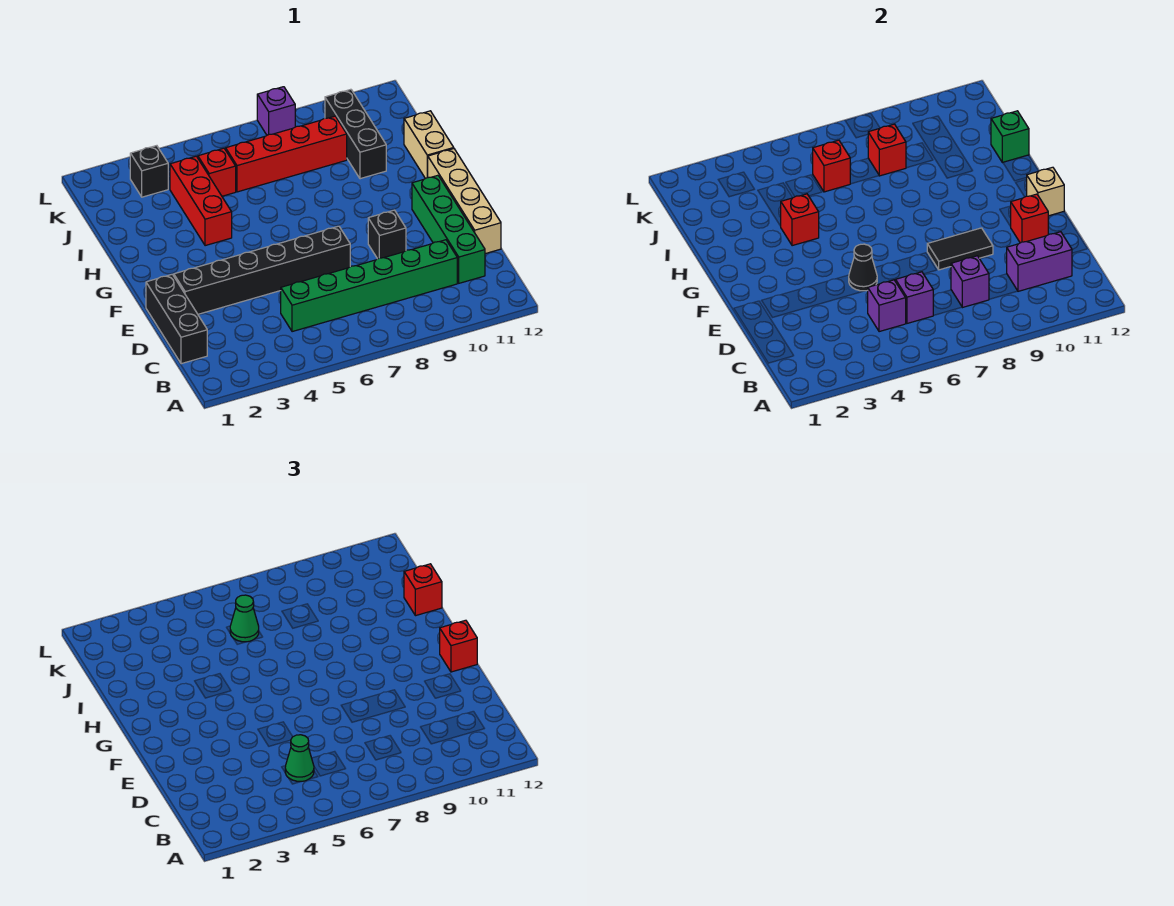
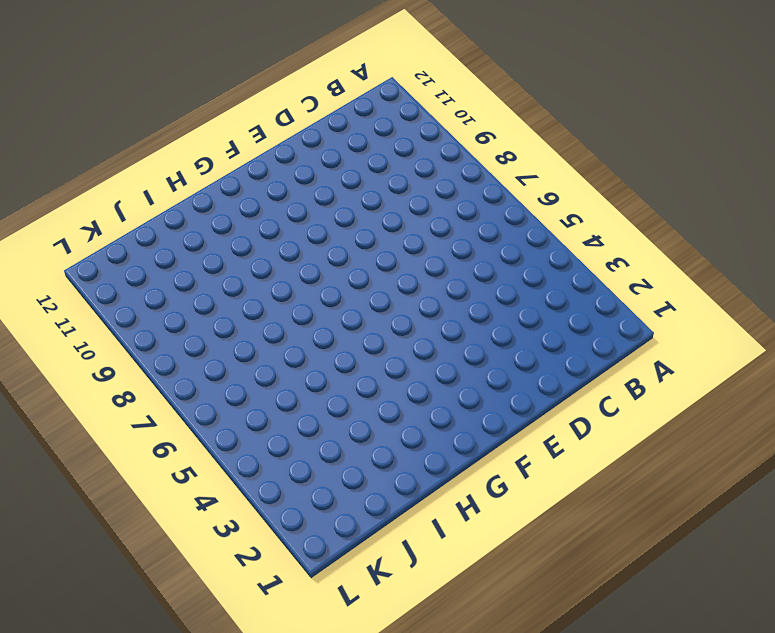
none -> black 1x3 brick [146,274,207,364]
none -> green 1x6 brick [281,240,457,332]
none -> green 1x4 brick [412,175,485,283]

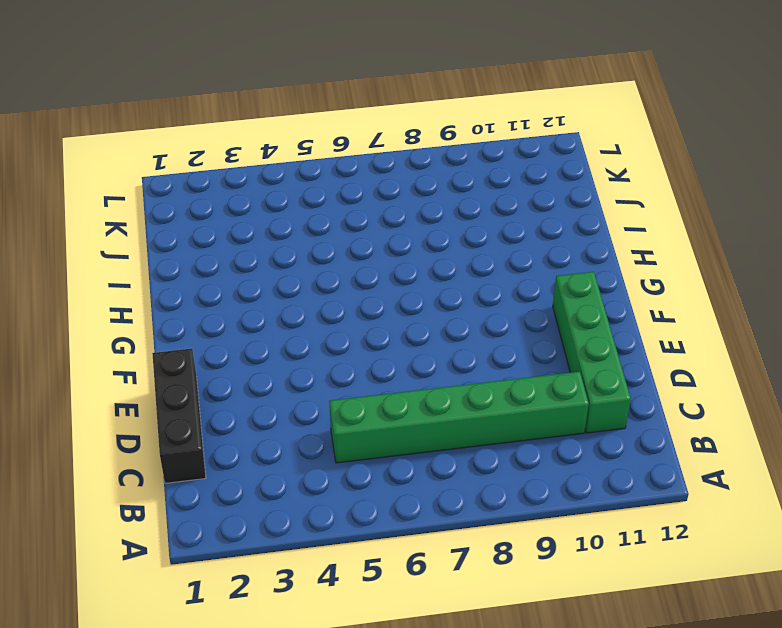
none -> tan 1x4 brick [428,149,501,254]
none -> black 1x6 brick [174,226,350,314]
none -> black 1x1 brick [368,210,406,259]

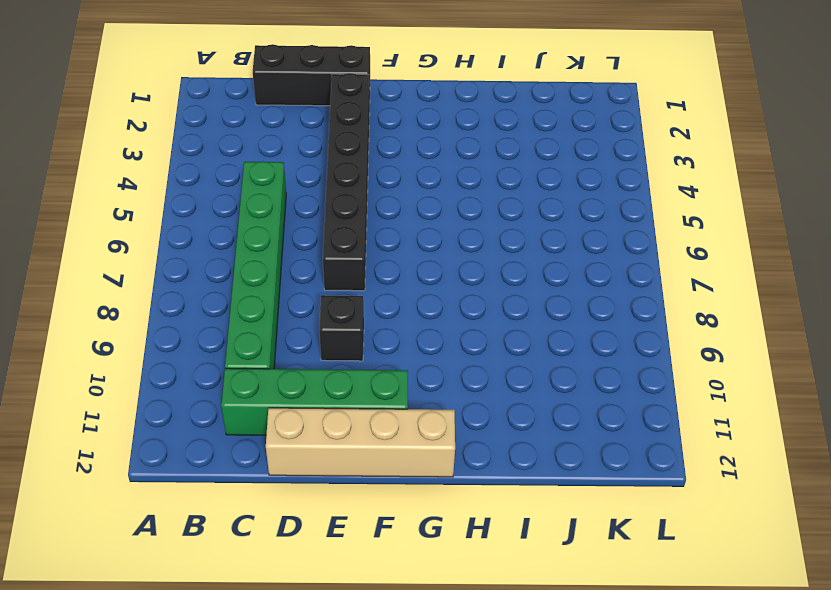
none -> red 1x3 brick [170,156,232,246]
none -> tan 1x2 brick [404,111,454,179]
none -> black 1x3 brick [325,89,386,179]

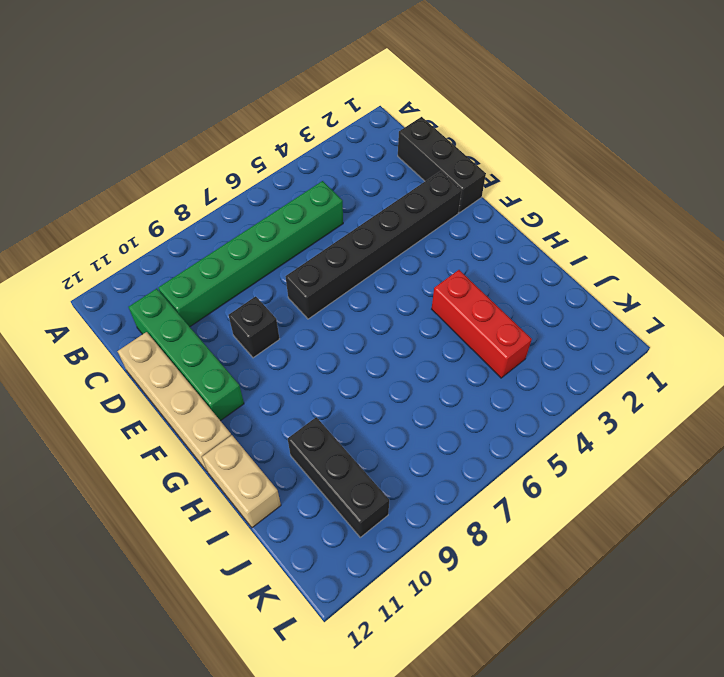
none -> red 1x1 brick [198,148,236,196]
none -> red 1x4 brick [226,116,347,192]
none -> black 1x1 brick [130,146,168,197]

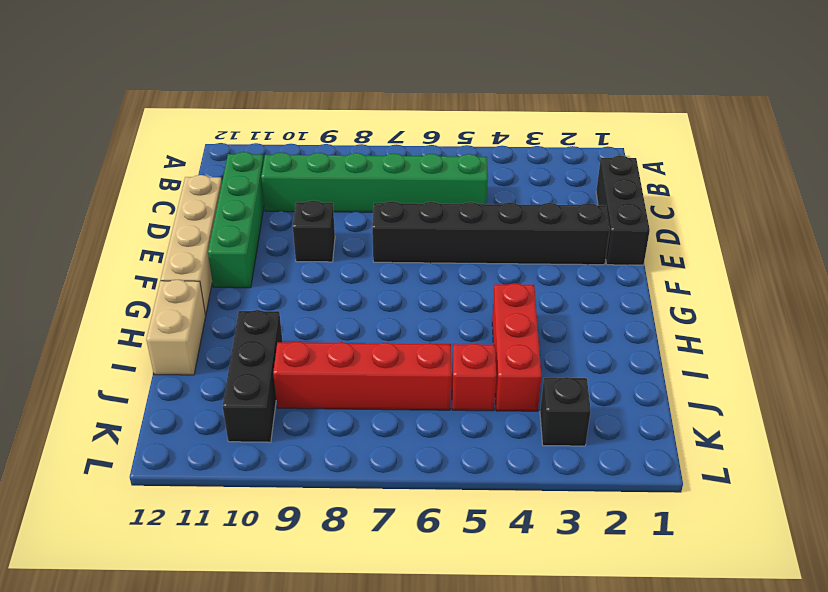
none -> purple 1x1 brick [257,87,295,135]
none -> purple 1x1 brick [868,280,906,332]
none -> purple 1x1 brick [896,272,934,323]

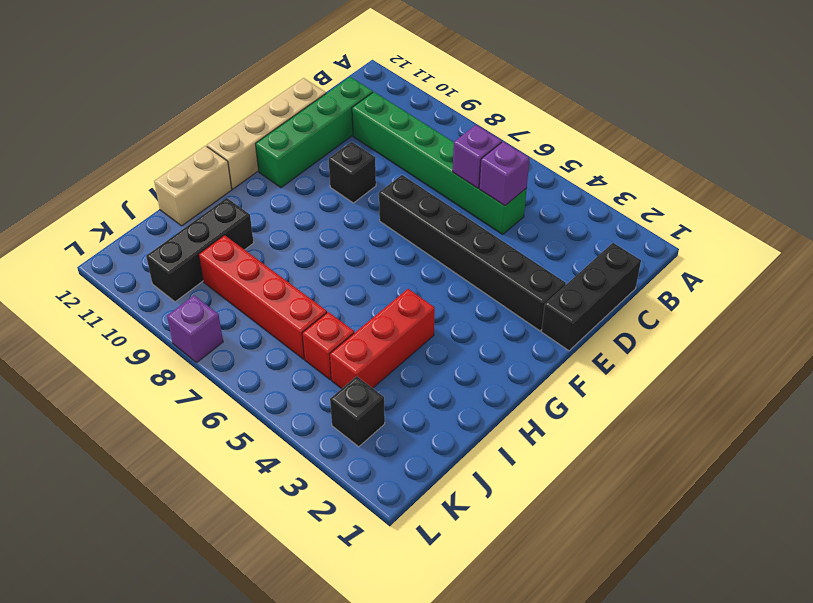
none -> purple 1x1 brick [951,256,989,308]
none -> purple 1x2 brick [1007,232,1072,291]
none -> black 1x1 cone [849,244,877,291]

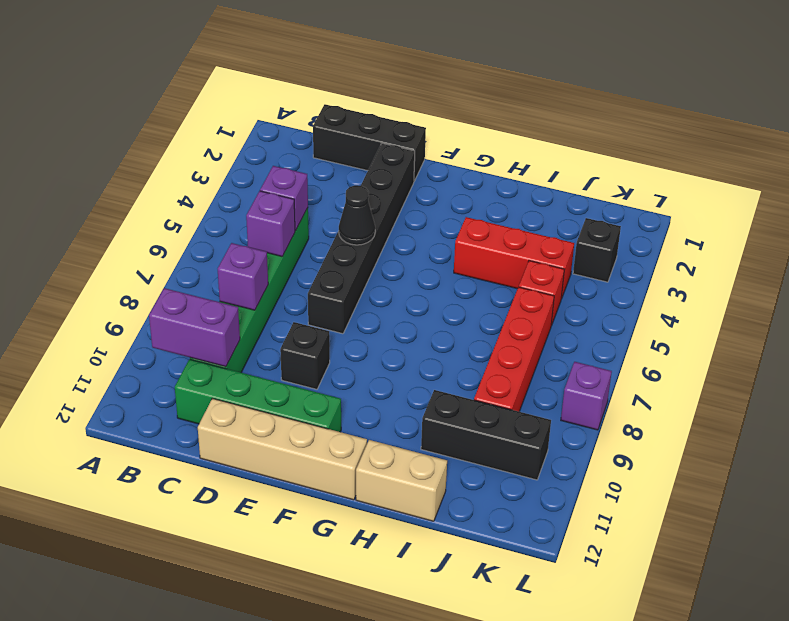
purple 1x2 brick [149,288,240,367] -> purple 1x2 brick turned to [1007,232,1072,291]
none -> black 1x2 tile [927,228,993,270]
none -> red 1x1 brick [1010,194,1048,243]
none -> tan 1x1 brick [1026,167,1064,216]

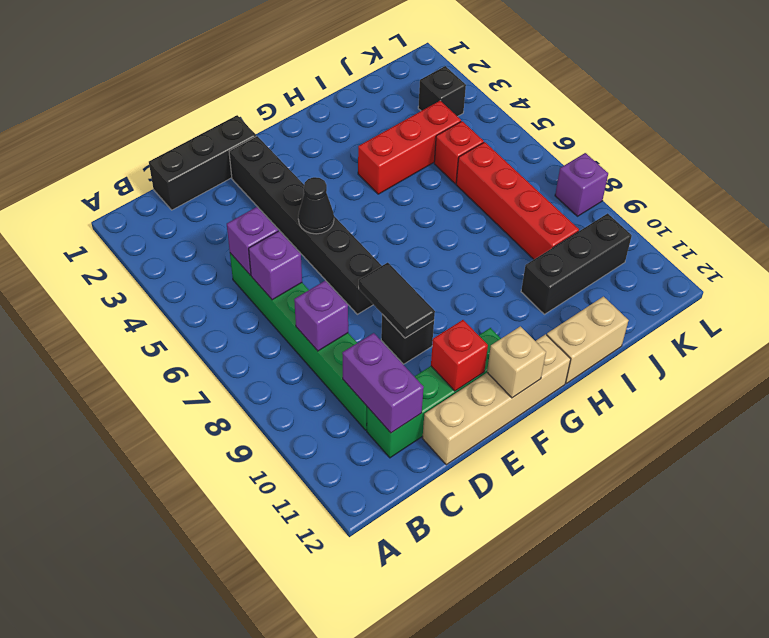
none -> red 1x1 brick [781,194,819,246]
none -> green 1x1 brick [991,111,1029,163]
none -> red 1x1 brick [813,140,850,192]

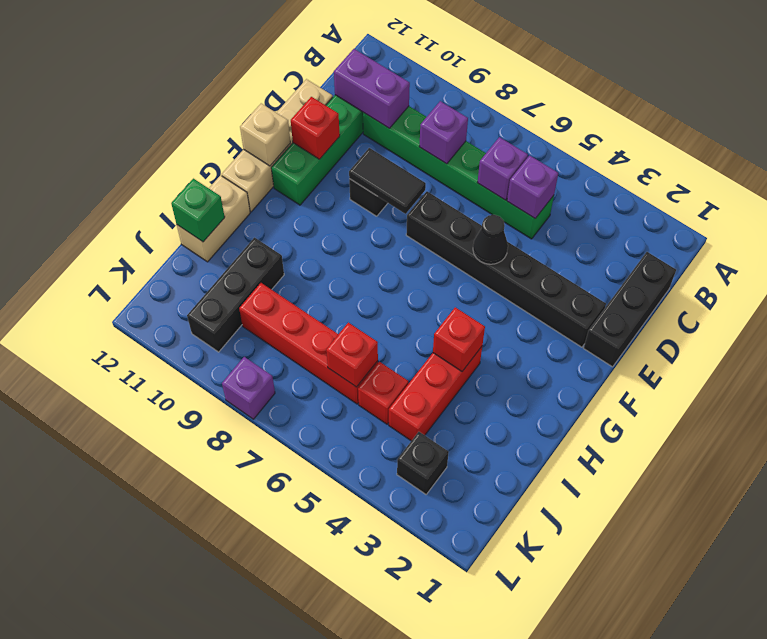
none -> red 1x1 brick [868,124,906,176]
none -> green 1x1 cone [285,735,314,781]
none -> red 1x1 brick [440,620,477,672]

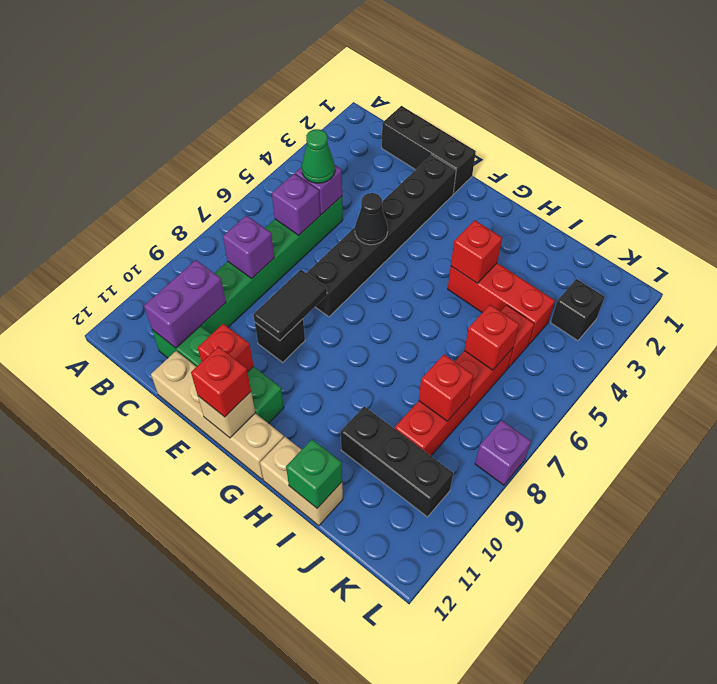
none -> red 1x1 brick [404,564,442,616]
none -> green 1x1 cone [230,595,259,642]

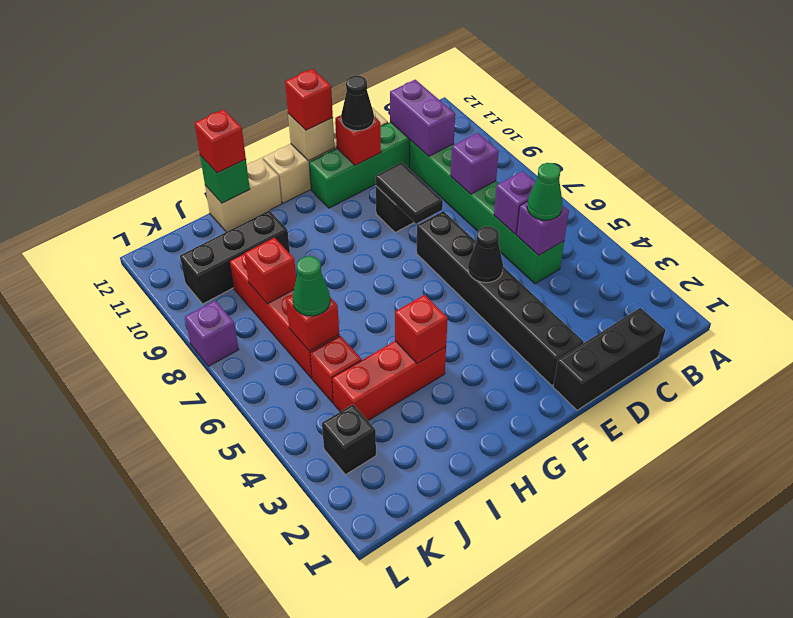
black 1x1 cone [341,76,374,131] -> none

